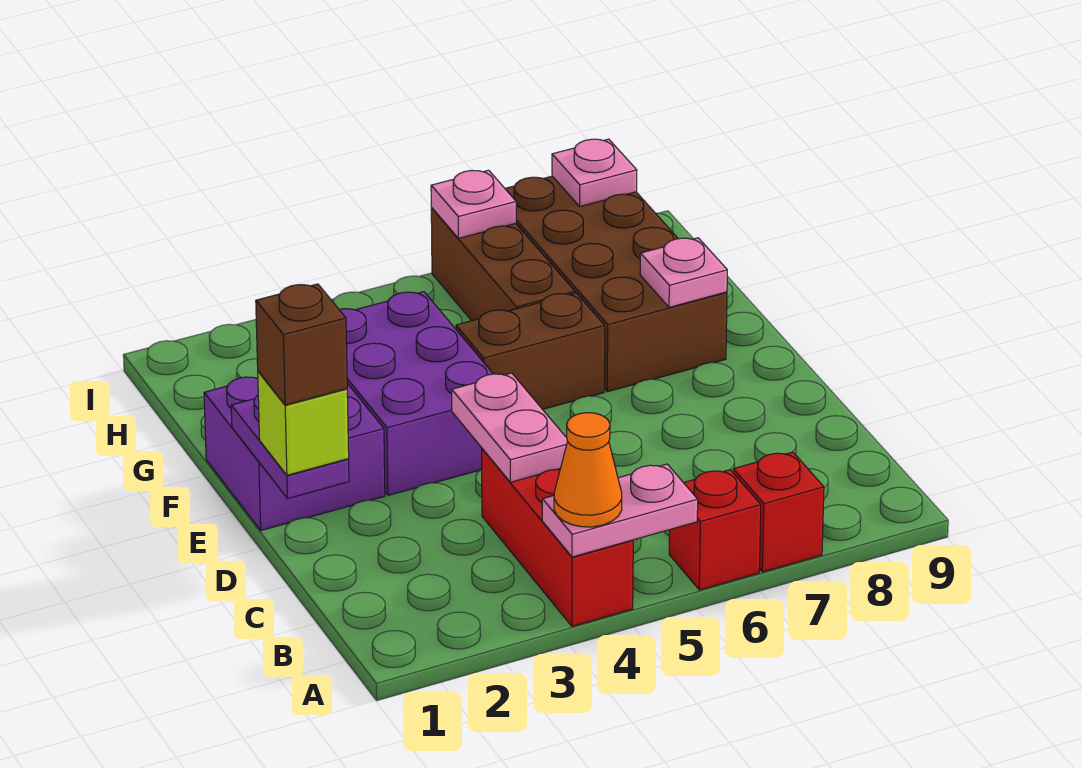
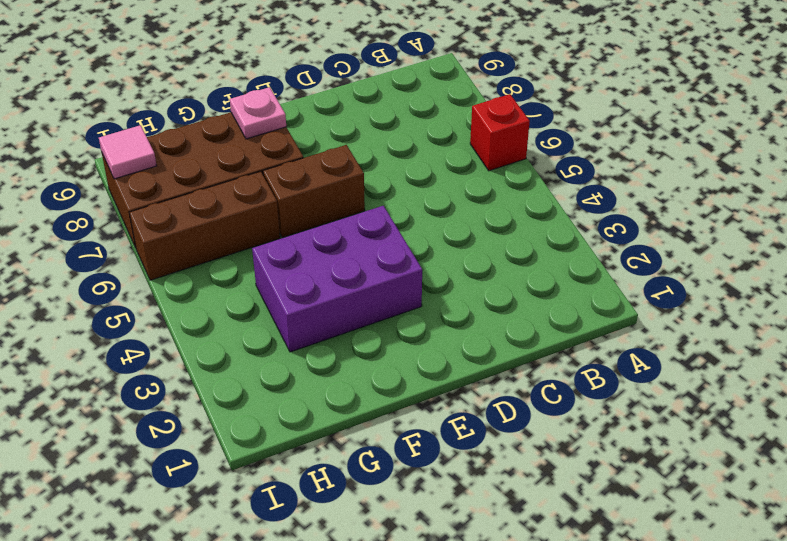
brown 1x2 brick [263,145,365,238] -> brown 1x2 brick turned to [456,293,605,409]
pink 1x1 tile [99,125,157,179] -> pink 1x1 plate [552,139,637,206]
none -> red 1x3 brick [482,449,633,626]
none -> red 1x1 brick [733,452,824,572]
none -> purple 2x2 brick [204,377,385,530]

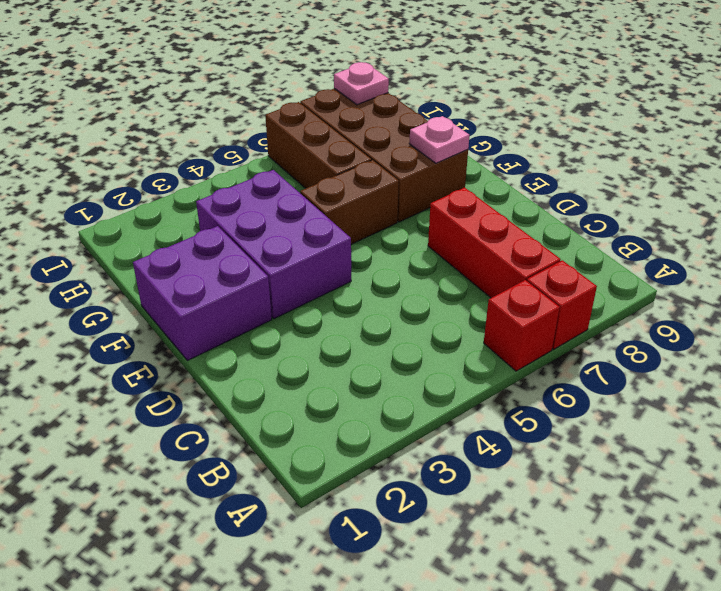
red 1x3 brick [428,188,561,298] -> red 1x3 brick moved to [482,449,633,626]
none -> pink 1x2 plate [542,464,698,557]
none -> pink 1x2 plate [452,373,568,482]
none -> purple 1x2 plate [231,396,349,499]

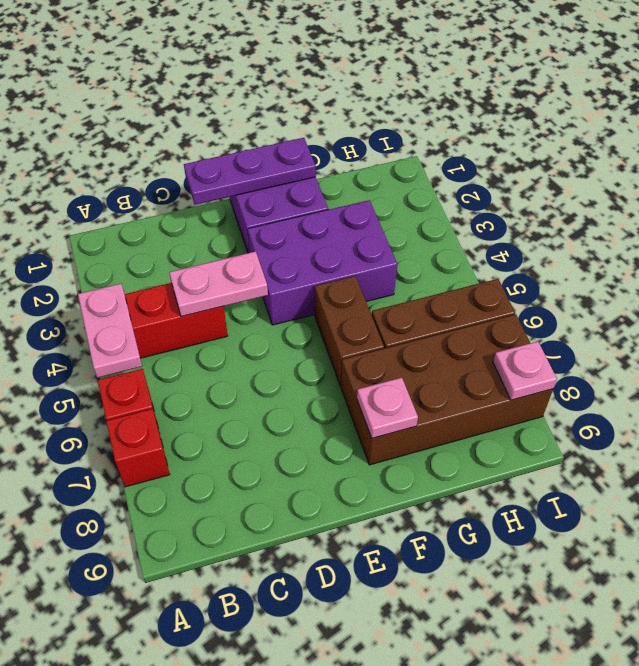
purple 1x3 plate [184,138,316,204] -> purple 1x2 plate [231,396,349,499]
none -> pink 1x1 plate [431,170,516,238]
none -> orange 1x1 cone [554,413,622,527]
none -> lime 1x1 brick [258,372,349,475]

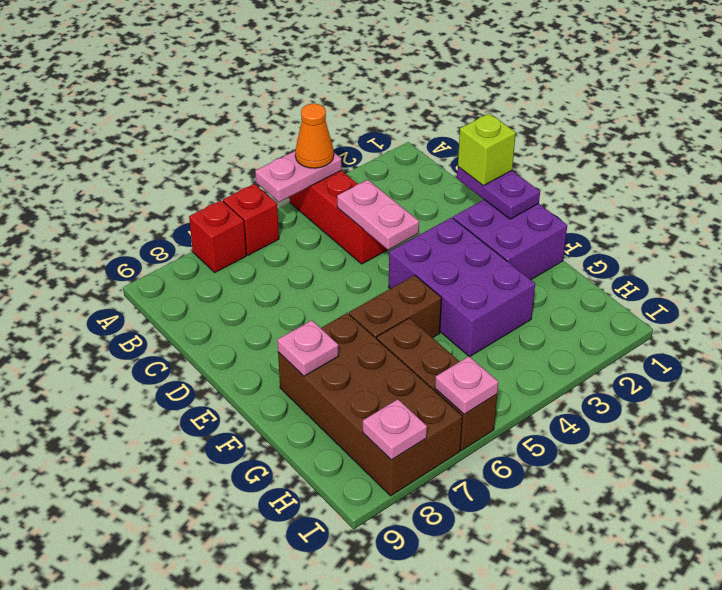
none -> brown 1x1 brick [256,284,347,405]

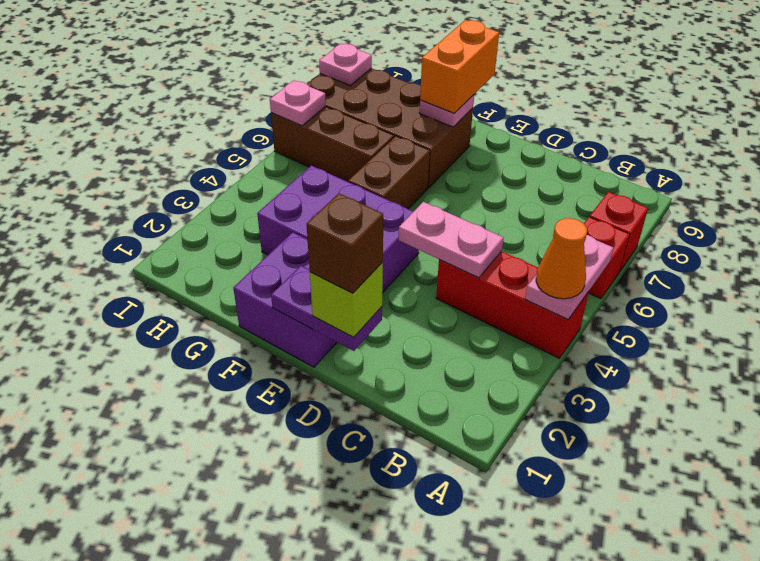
orange 1x2 brick [420,20,499,113] -> none

